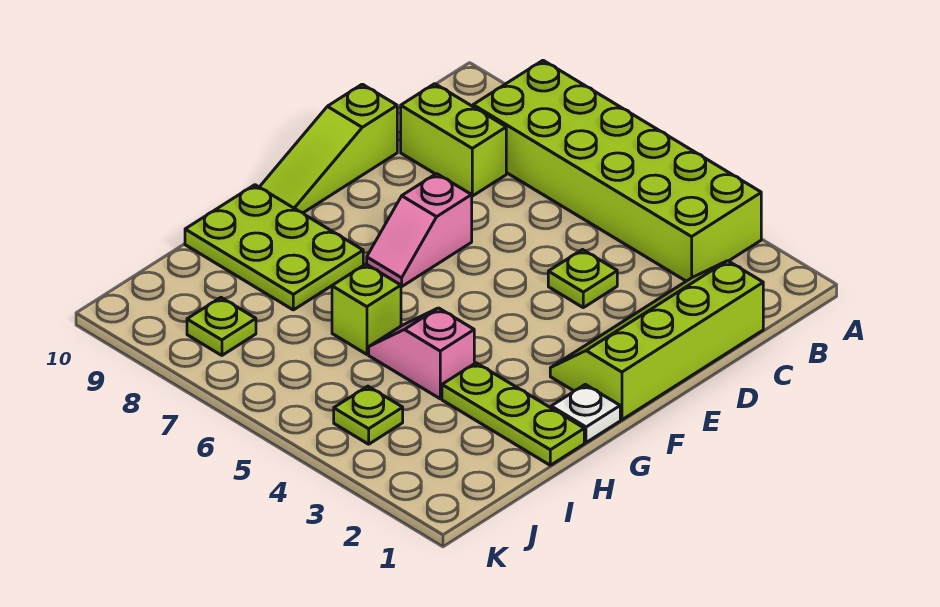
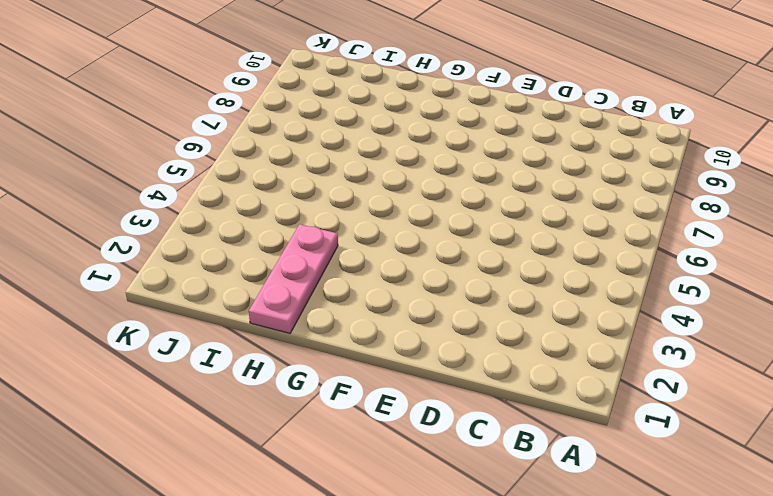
pink 1x3 plate [249,224,338,333] -> lime 1x3 plate [442,363,584,465]
none -> lime 2x6 brick [473,61,761,281]
none -> lime 2x4 slope [550,261,763,420]
none -> lime 1x2 brick [401,84,506,196]

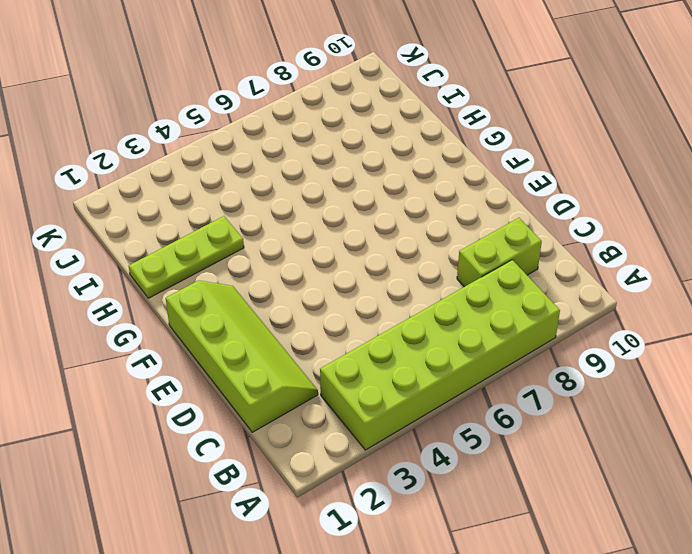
none -> lime 1x1 plate [548,250,617,308]
none -> lime 1x3 slope [260,84,397,213]
none -> pink 1x2 slope [367,174,472,287]

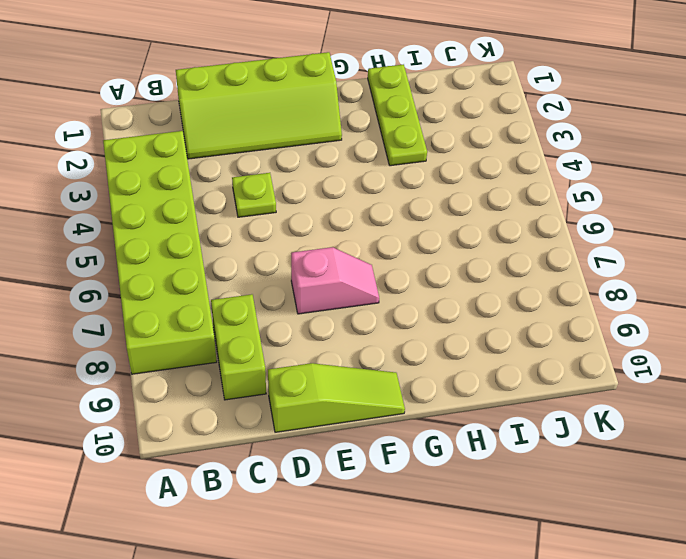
none -> white 1x1 plate [551,384,620,443]
none -> lime 2x3 plate [185,185,363,310]
none -> pink 1x2 slope [369,308,474,399]

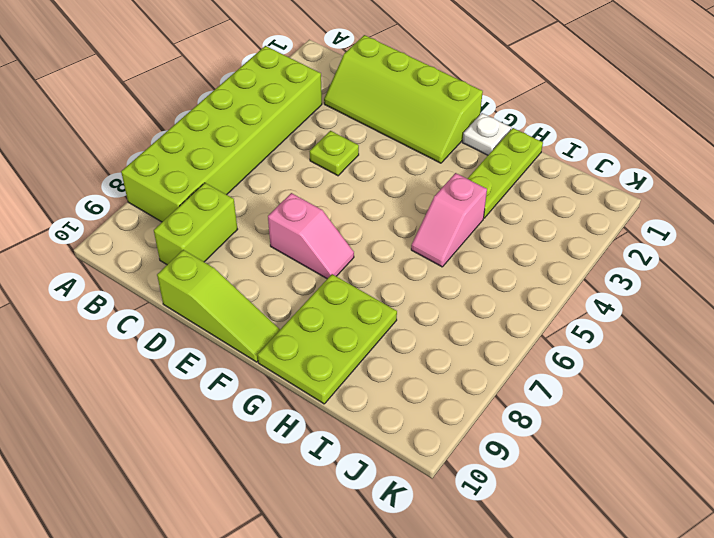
none -> lime 1x1 brick [332,264,401,354]
none -> lime 1x1 plate [334,386,403,444]
none -> lime 1x1 plate [187,298,256,355]

